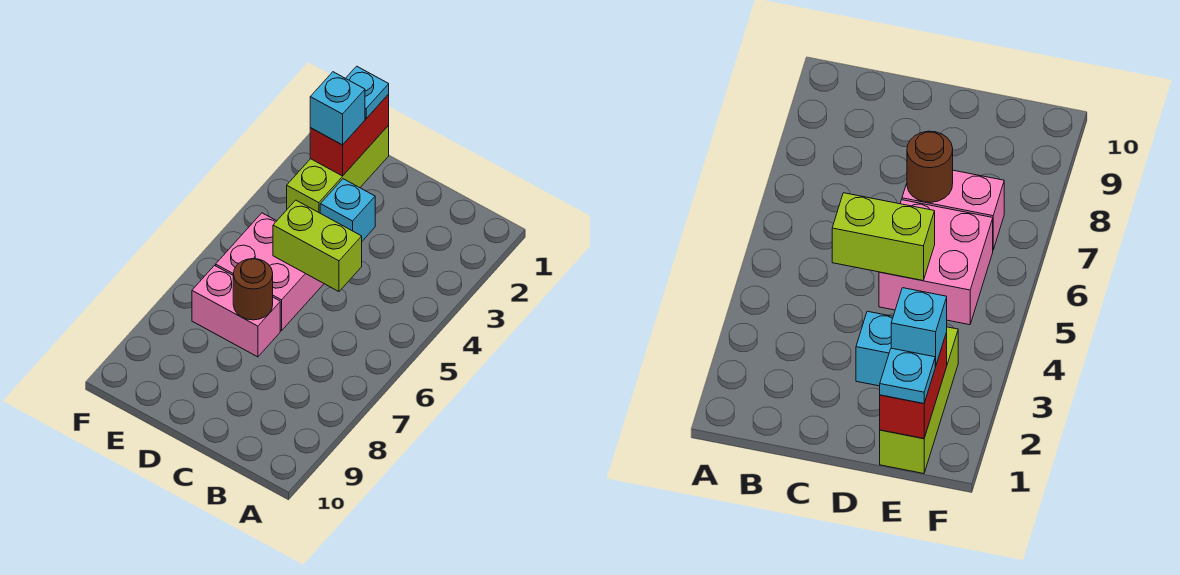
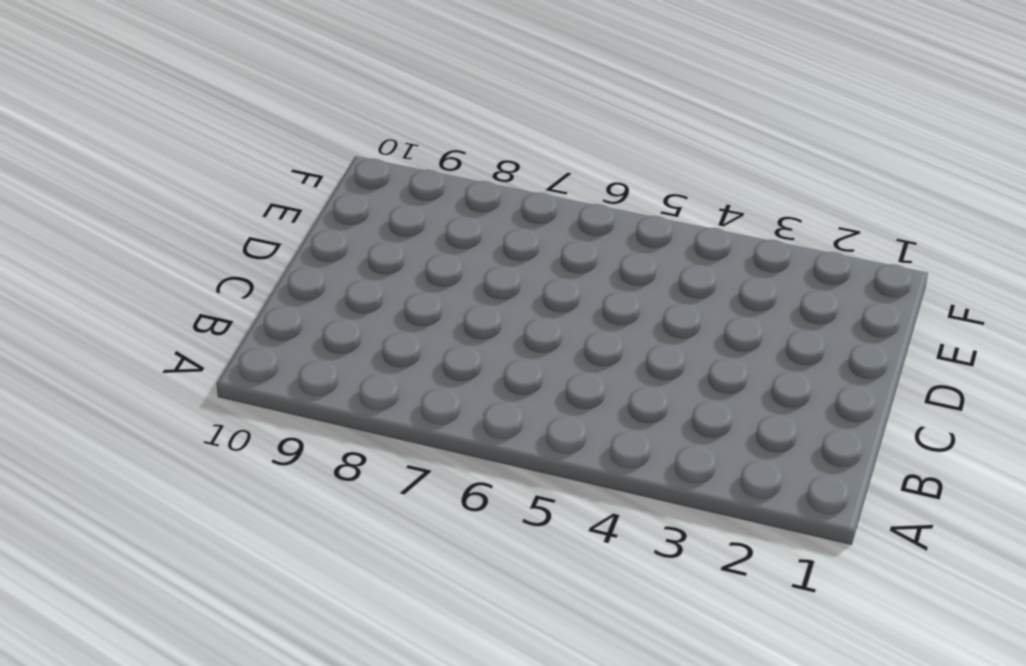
none -> cyan 1x1 brick [320,179,375,241]
none -> pink 2x2 brick [216,213,324,331]

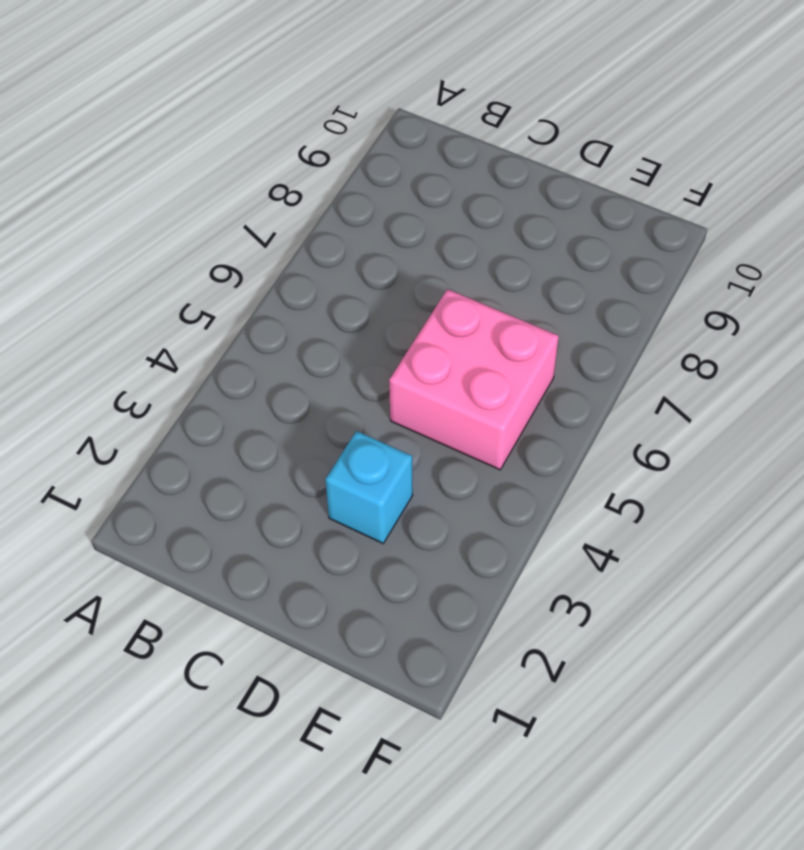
none -> pink 1x2 brick [192,266,280,357]
none -> lime 1x3 brick [287,125,389,213]

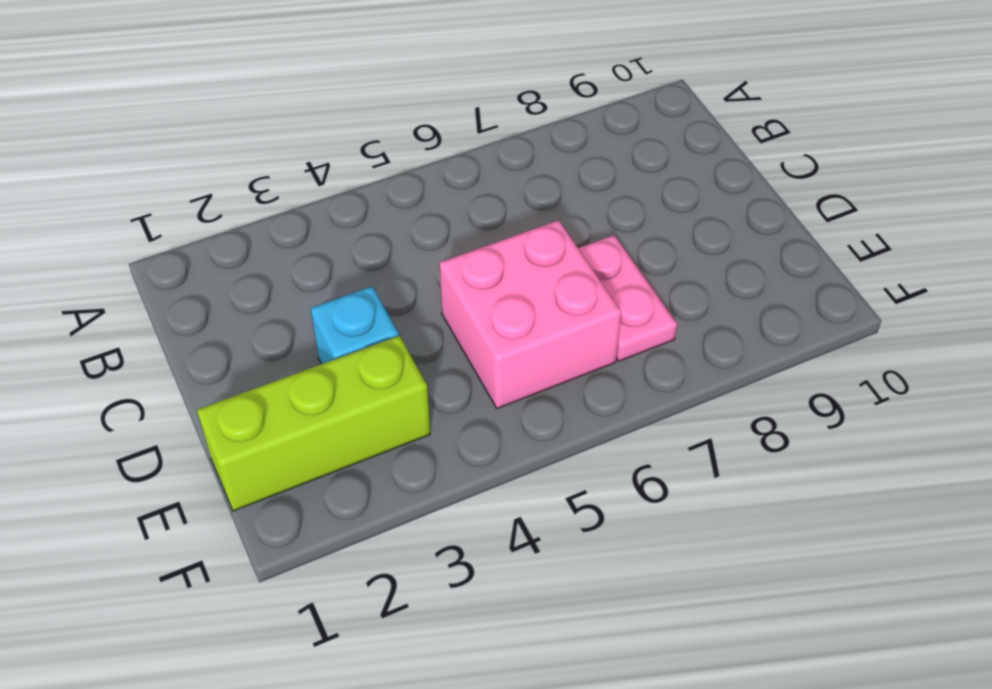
pink 1x2 plate [578,235,677,361] -> pink 1x2 brick [192,266,280,357]
none -> lime 1x2 brick [273,200,362,291]
none -> brown 1x1 round brick [233,259,273,320]

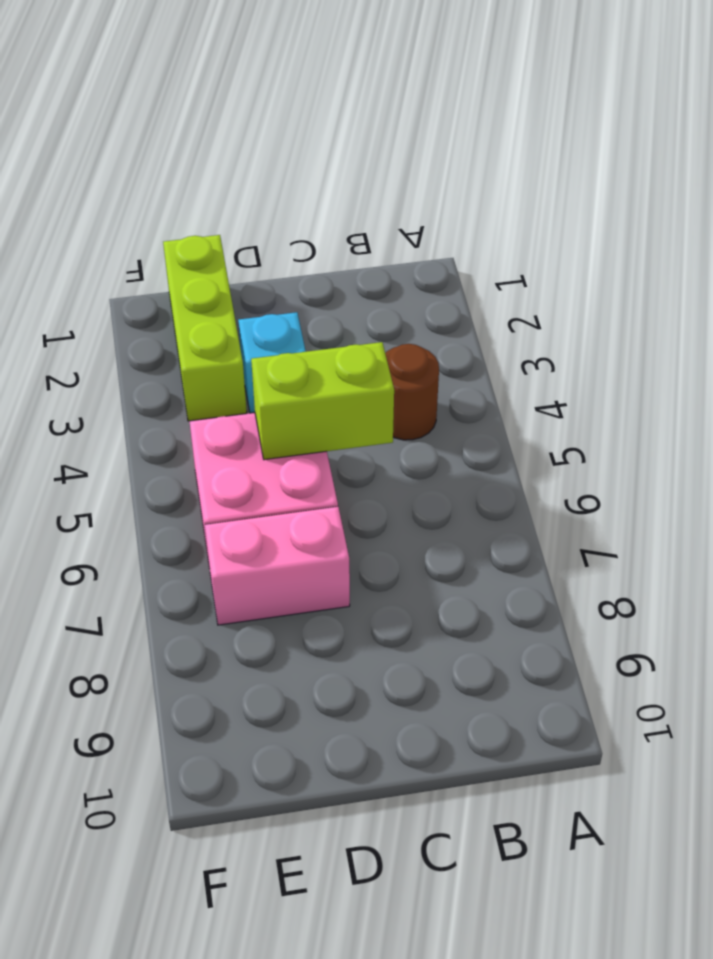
brown 1x1 round brick [385,344,439,440] -> brown 1x1 round brick moved to [233,259,273,320]
none -> red 1x2 brick [310,94,389,176]
none -> cyan 1x1 plate [346,66,389,118]

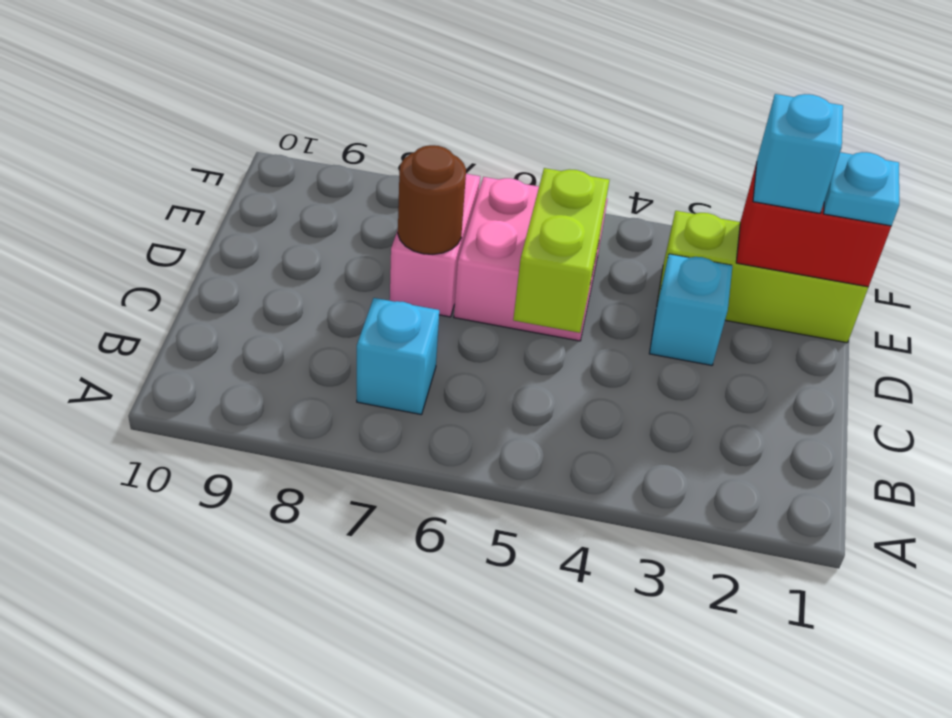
cyan 1x1 brick [357,298,439,415] -> none

